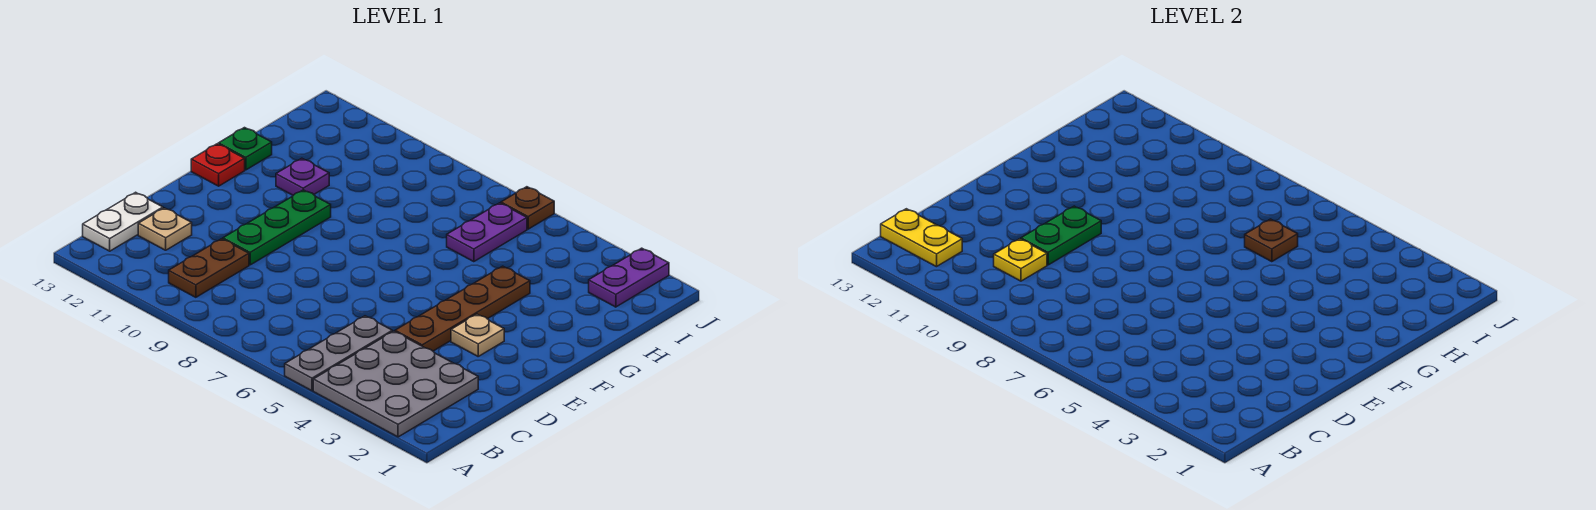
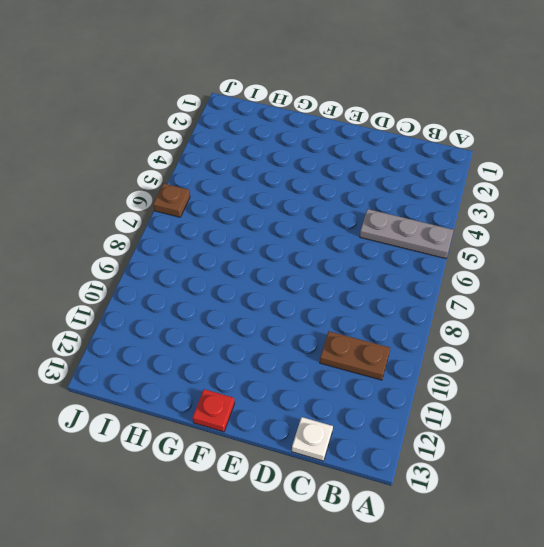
white 1x1 plate [292,417,333,461] -> white 1x2 plate [83,192,163,251]
none -> grey 3x3 plate [313,331,478,437]
none -> tan 1x1 plate [138,208,192,250]
none -> brown 1x4 plate [395,266,530,351]

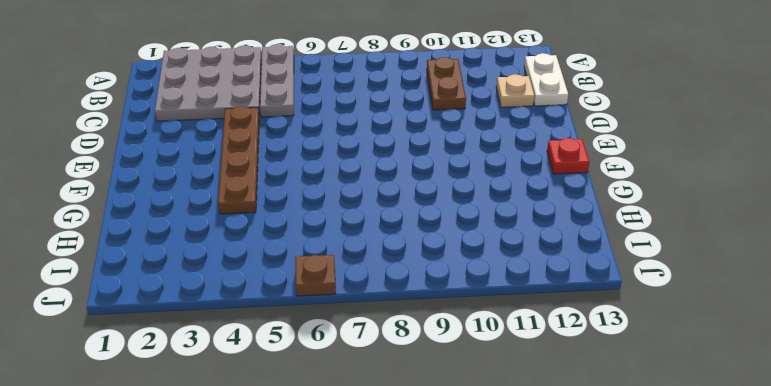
none -> green 1x3 plate [223,190,331,265]
none -> tan 1x1 plate [451,314,504,356]
none -> purple 1x1 plate [276,158,329,195]

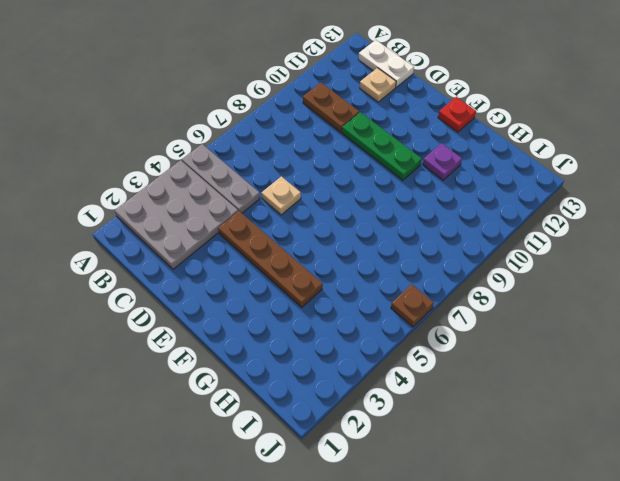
tan 1x1 plate [262,176,301,215] -> tan 1x1 plate moved to [451,314,504,356]
none -> green 1x1 plate [219,128,272,170]
none -> purple 1x2 plate [447,203,527,262]
none -> purple 1x2 plate [589,248,669,307]

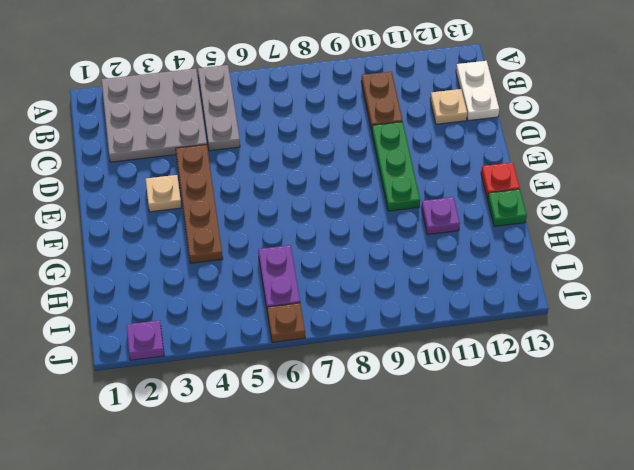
purple 1x1 plate [126,320,164,360] -> purple 1x2 plate [589,248,669,307]
none -> yellow 1x2 plate [881,209,962,267]
none -> yellow 1x1 plate [994,239,1047,281]
none -> green 1x2 plate [1021,206,1101,265]

